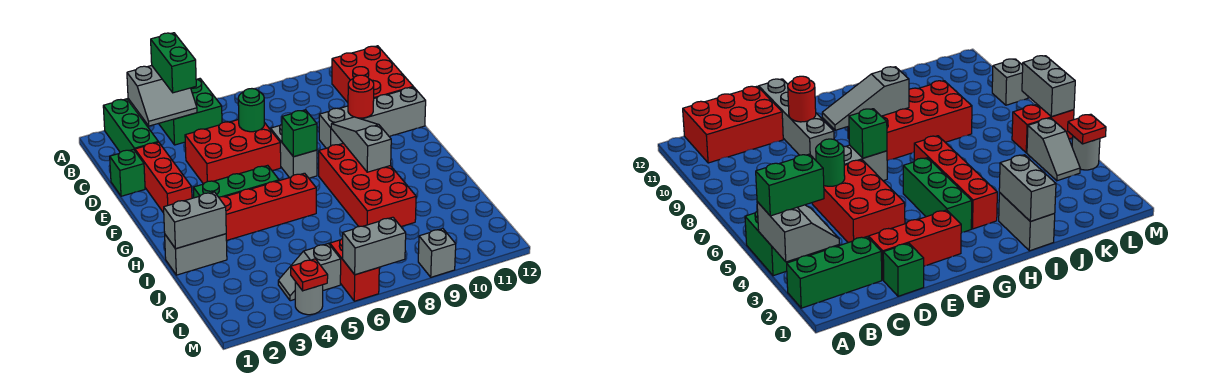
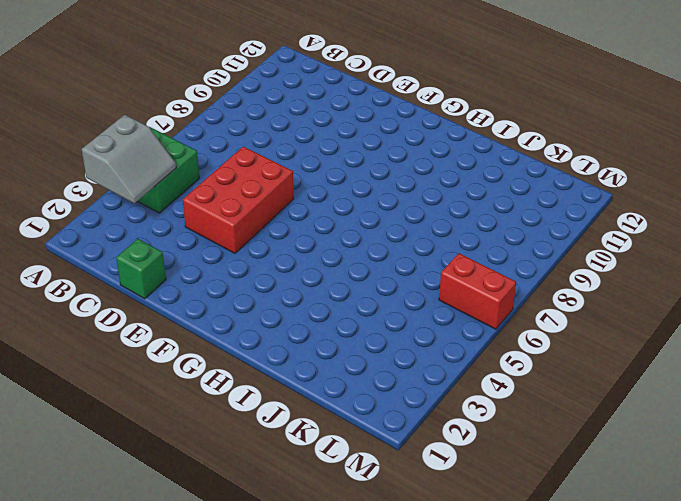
none -> green 1x3 brick [103,99,158,152]
none -> red 2x3 brick [332,46,413,103]
none -> red 1x3 brick [135,142,192,213]

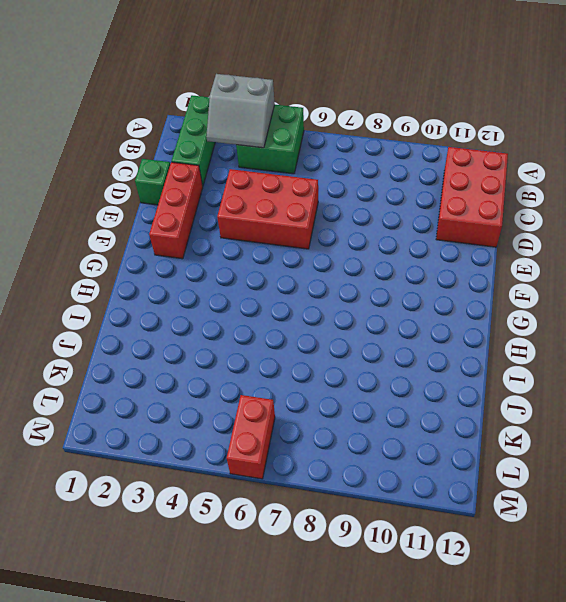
none -> grey 1x2 brick [271,124,317,178]
none -> grey 1x4 brick [319,87,426,148]
none -> green 1x3 brick [193,165,279,198]

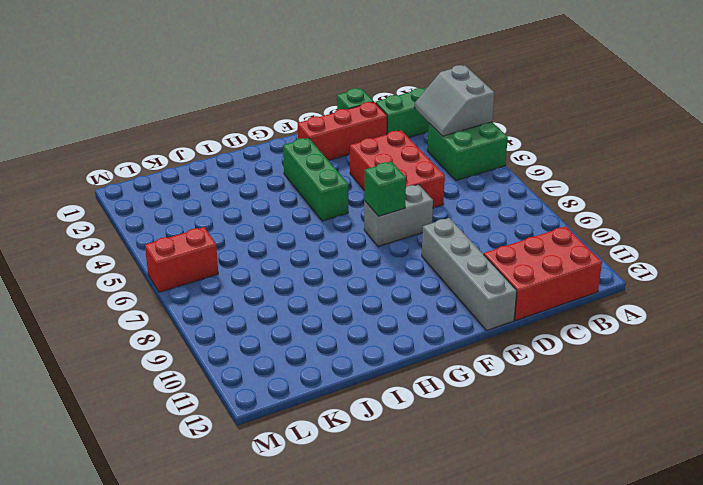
none -> red 2x4 brick [319,143,416,227]
none -> red 1x4 brick [219,173,316,241]
none -> grey 1x2 brick [165,234,227,275]

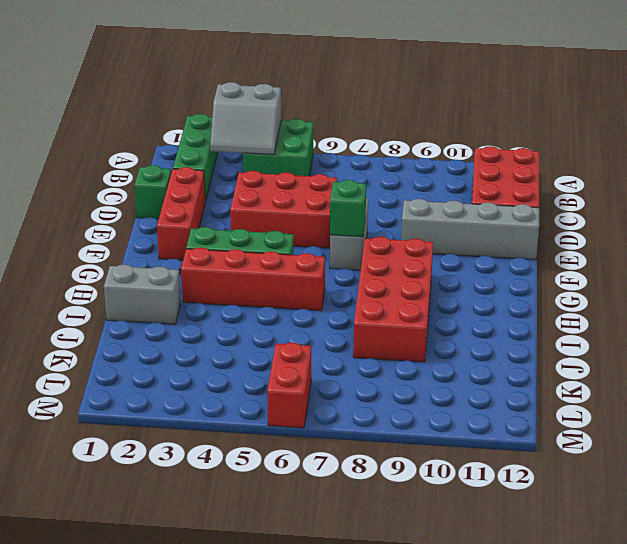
none -> grey 1x2 slope [278,244,341,301]
none -> grey 1x1 round brick [295,282,323,315]
none -> grey 1x1 brick [418,229,456,277]

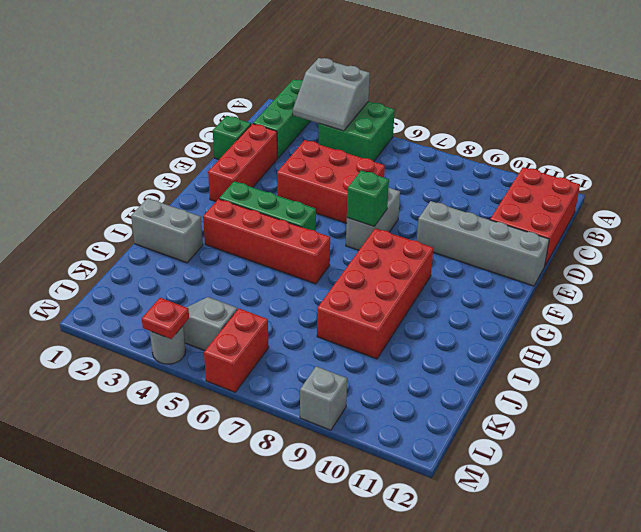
none -> green 1x1 round brick [238,89,264,132]
none -> red 1x1 round brick [348,75,374,118]
none -> grey 1x3 slope [331,117,391,172]

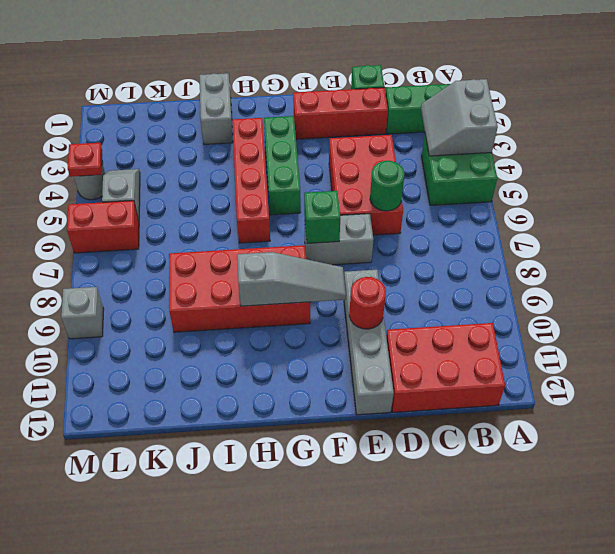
none -> grey 1x2 brick [164,192,226,249]
none -> grey 1x2 brick [343,217,406,275]
none -> green 1x2 brick [151,33,196,93]

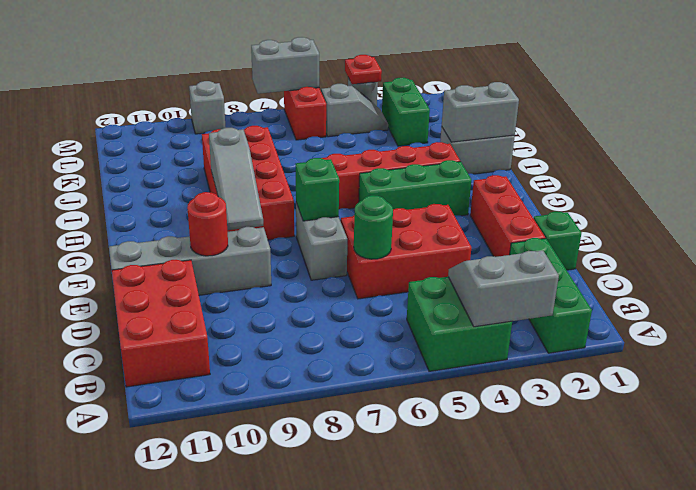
green 1x2 brick [382,78,430,146] -> green 1x2 brick moved to [151,33,196,93]

